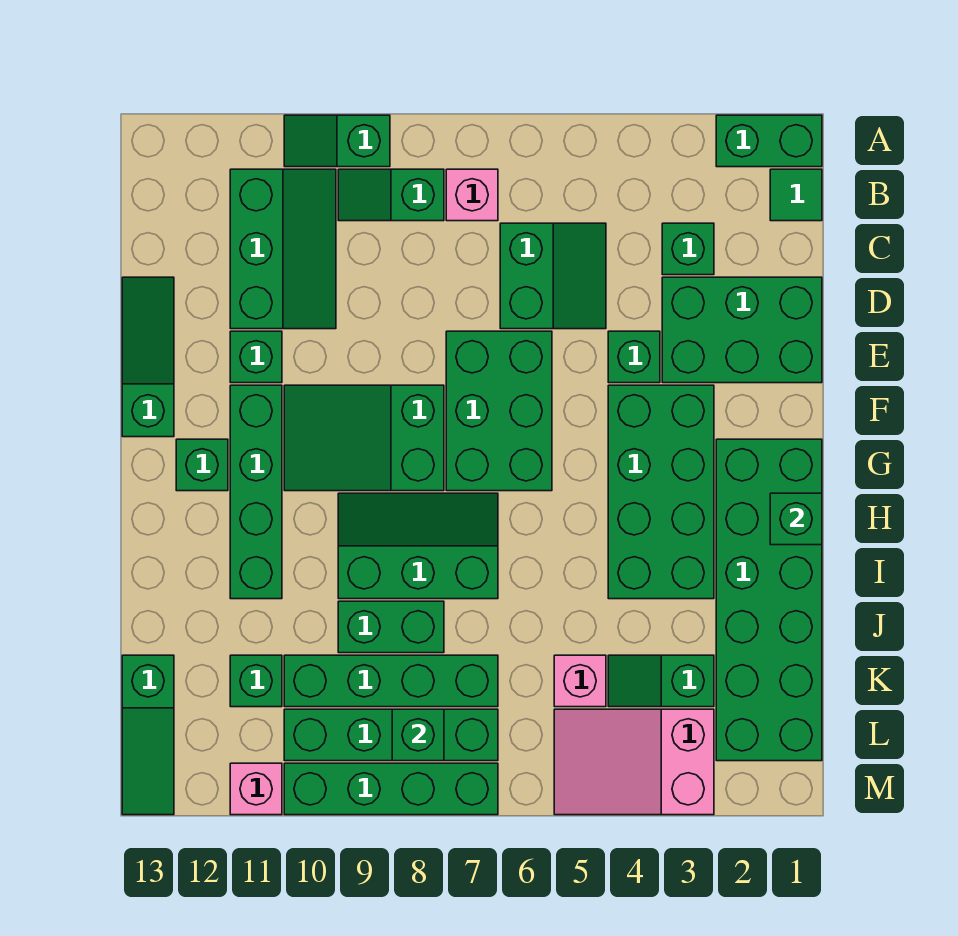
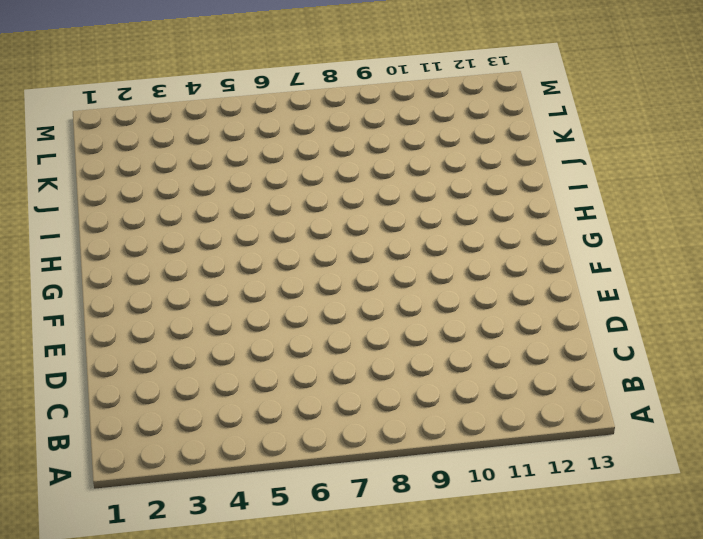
none -> green 1x2 brick [716,115,822,167]
none -> green 1x2 slope [284,115,390,167]
none -> green 1x1 tile [770,169,822,221]
none -> pink 1x1 brick [446,169,498,221]

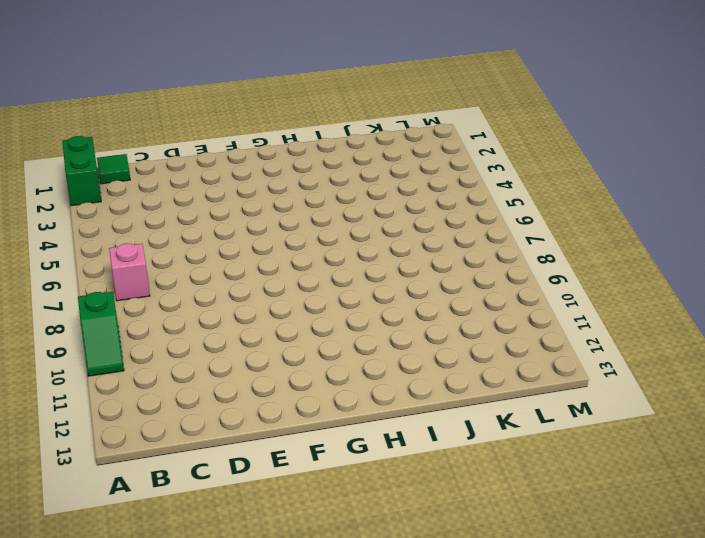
none -> green 1x2 slope [338,169,444,221]
none -> green 2x3 slope [230,169,336,329]
none -> green 1x1 brick [662,223,714,275]
none -> green 2x2 slope [500,223,606,329]

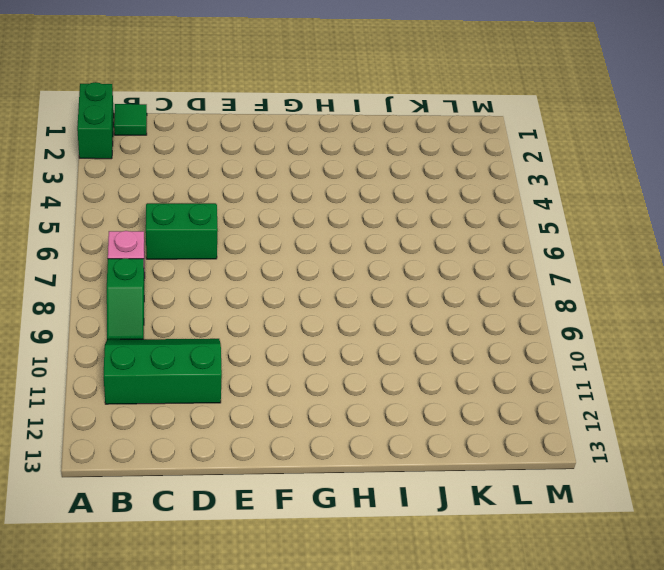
none -> green 1x2 slope [284,115,390,167]
none -> green 1x1 brick [662,223,714,275]
none -> green 2x3 brick [662,277,822,383]
none -> green 1x3 slope [122,277,174,437]

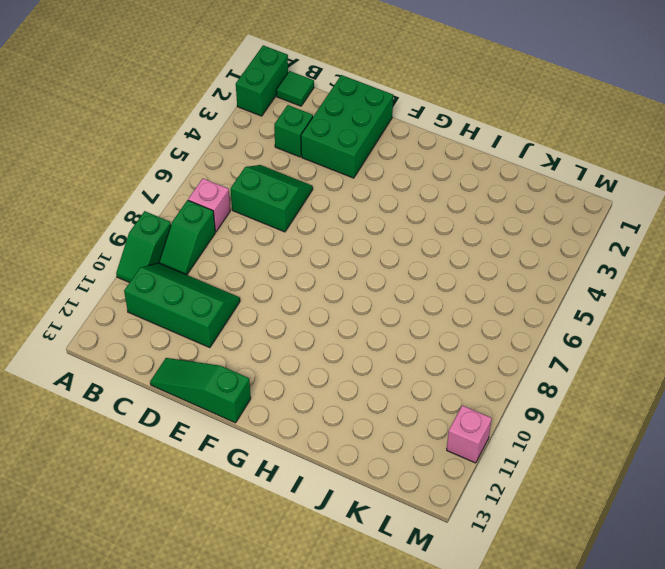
none -> green 1x1 brick [608,331,660,383]
none -> green 2x3 brick [446,331,552,491]
none -> green 1x1 brick [230,331,282,383]
none -> green 2x4 brick [608,385,714,599]

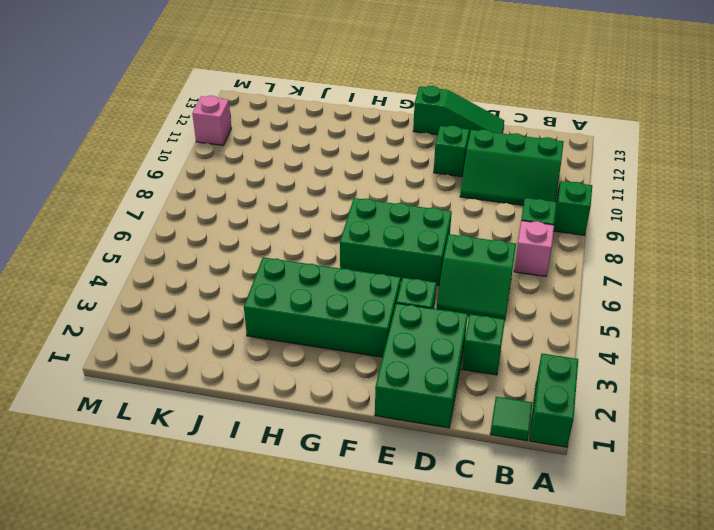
none -> green 2x3 slope [284,385,444,491]
none -> green 1x4 brick [230,385,282,599]
none -> green 2x6 brick [716,439,822,761]
none -> green 1x1 brick [176,439,228,491]

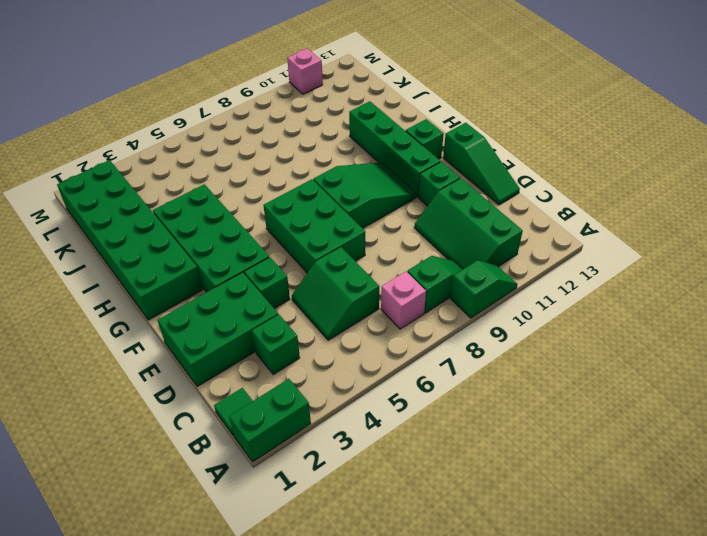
none -> green 2x3 slope [338,493,498,599]
none -> green 1x2 brick [338,601,444,653]
none -> green 1x2 slope [608,655,714,707]
none -> pink 1x1 brick [554,655,606,707]

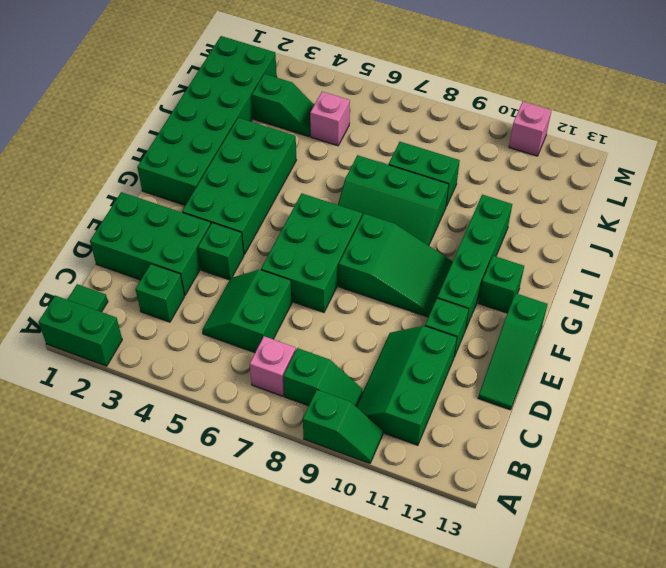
none -> green 1x4 brick [284,655,498,707]
none -> green 1x1 brick [230,655,282,707]
none -> green 1x3 slope [122,655,174,815]
none -> pink 2x3 slope [554,709,714,815]

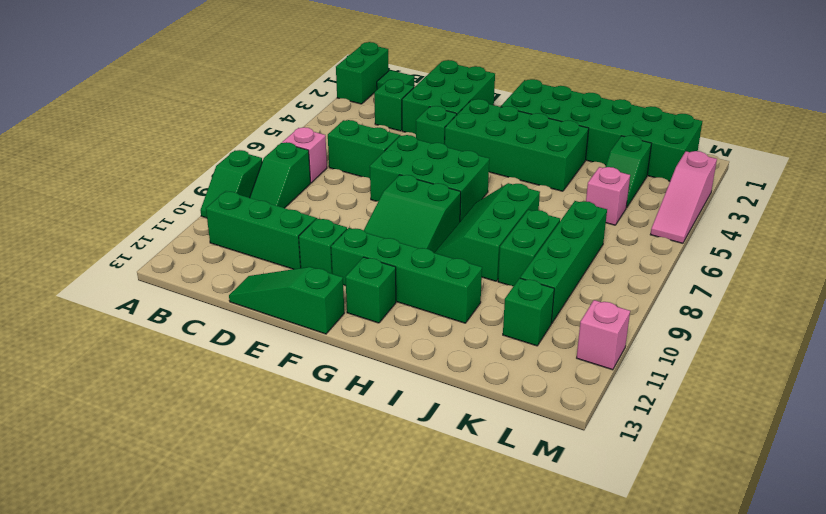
pink 1x3 slope [650,151,717,243] -> pink 2x3 slope [554,709,714,815]
none -> green 1x3 slope [122,655,174,815]
none -> green 1x4 brick [284,709,498,761]
none -> green 1x4 brick [284,763,498,815]
none -> green 1x1 brick [770,493,822,545]

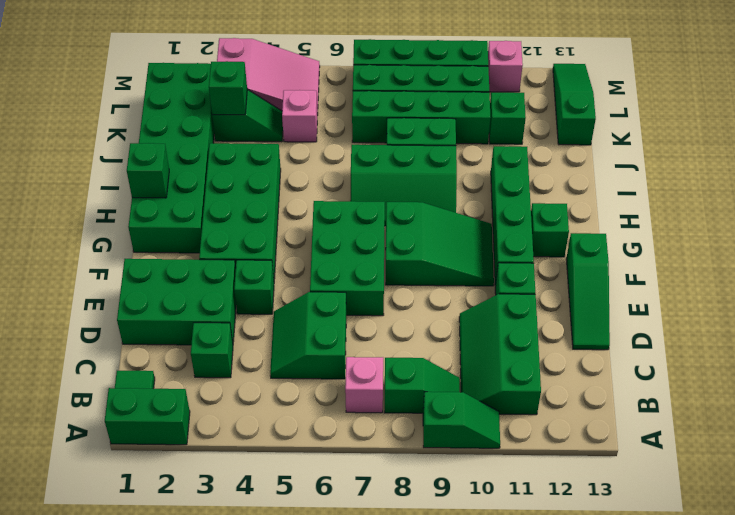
green 1x1 brick [209,61,247,115] -> green 1x1 brick moved to [392,709,444,761]

